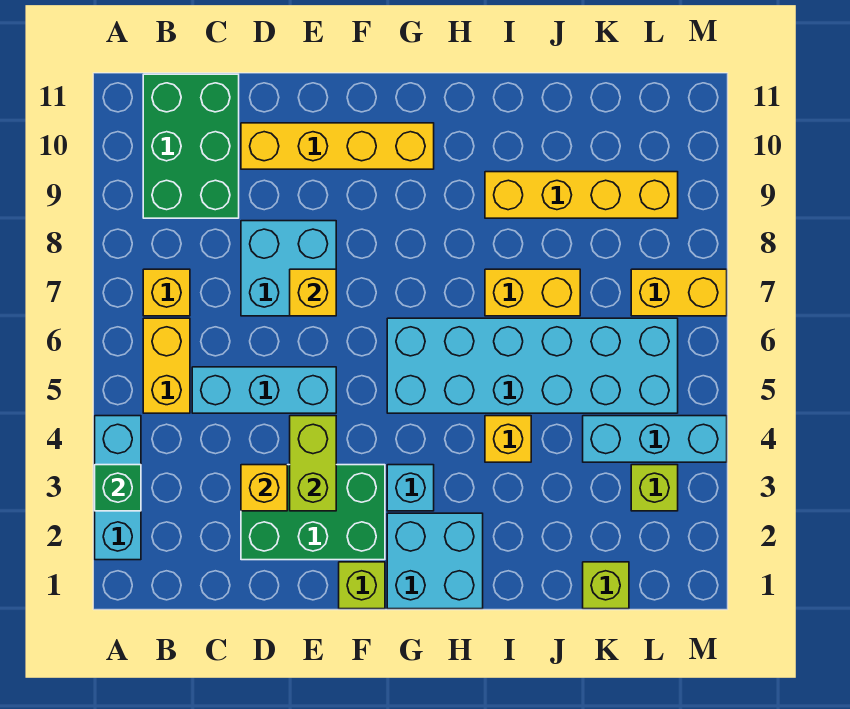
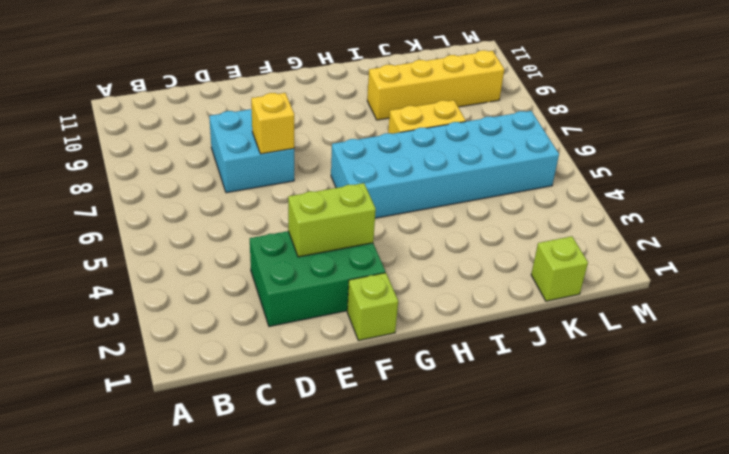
lime 1x2 brick [288,183,376,257] -> lime 1x2 brick turned to [290,416,336,511]
none -> cyan 1x3 brick [95,416,141,560]
none -> yellow 1x2 brick [143,318,190,413]
none -> yellow 1x1 brick [143,269,190,316]

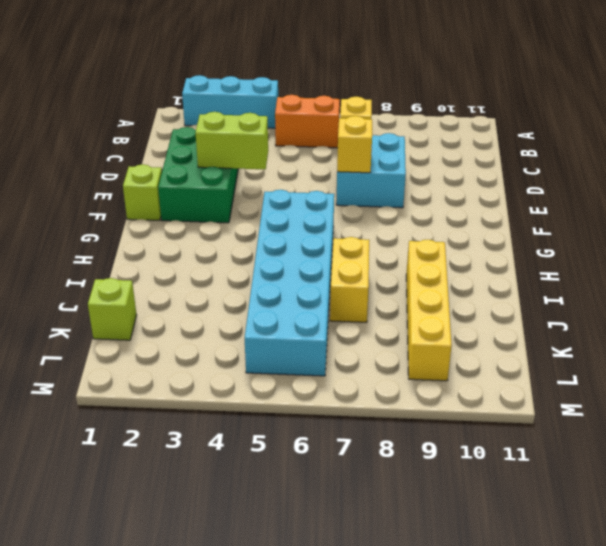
orange 1x2 brick [275,95,340,148] -> yellow 1x2 brick [143,318,190,413]
none -> green 2x3 brick [143,74,239,218]
none -> cyan 1x3 brick [192,367,336,413]
none -> yellow 1x4 brick [241,123,434,169]

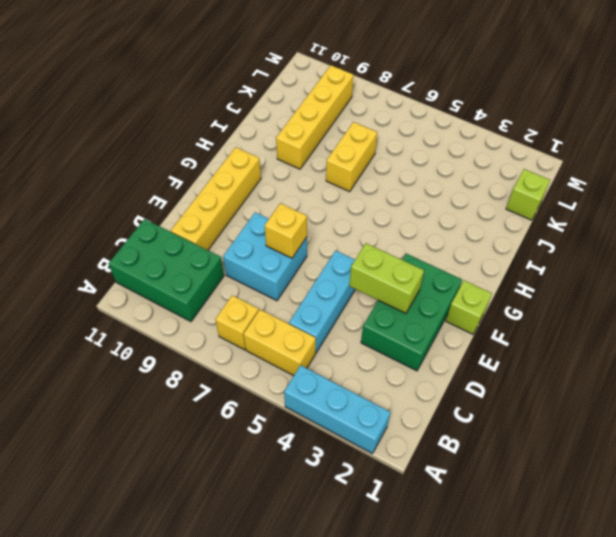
none -> cyan 2x2 brick [387,513,483,609]
none -> cyan 1x1 brick [387,465,434,511]
none -> cyan 2x6 brick [387,318,678,413]

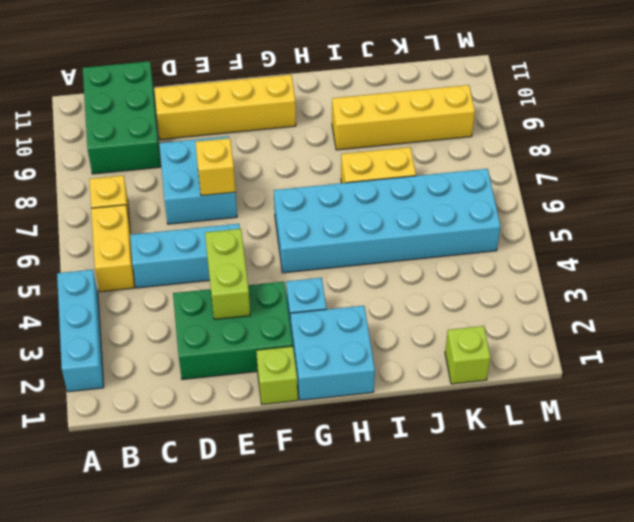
none -> yellow 1x1 brick [485,416,531,462]
none -> cyan 1x3 brick [583,416,727,462]
none -> lime 1x1 brick [631,465,678,511]

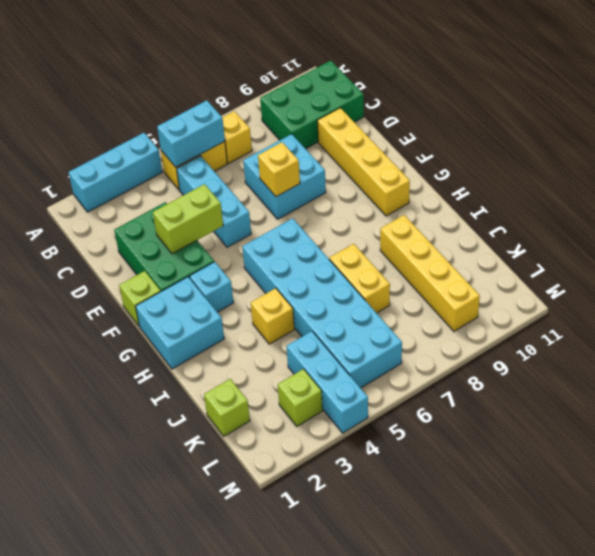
cyan 1x2 brick [157,100,225,167] -> none
none -> yellow 1x2 brick [631,269,727,316]
none -> green 1x1 brick [95,465,141,511]
none -> yellow 1x1 brick [241,465,287,511]

